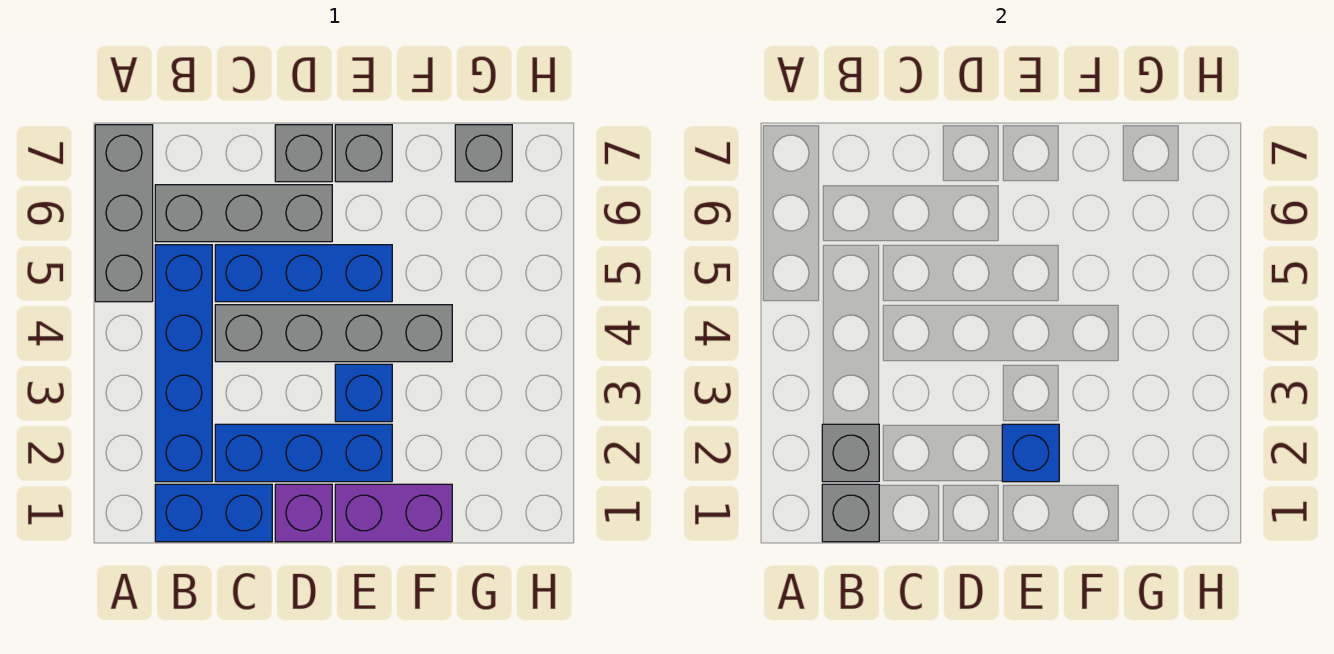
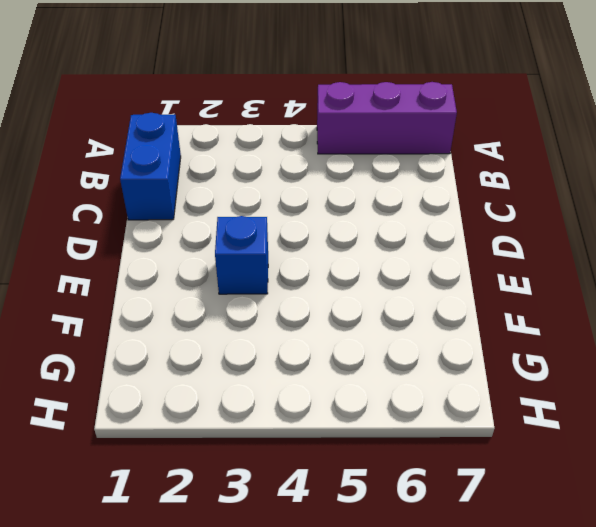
purple 1x3 brick [317,82,457,154] -> grey 1x3 brick [95,125,153,302]
none -> blue 1x4 brick [155,245,212,482]
none -> grey 1x3 brick [155,185,332,242]
none -> blue 1x3 brick [215,424,392,482]

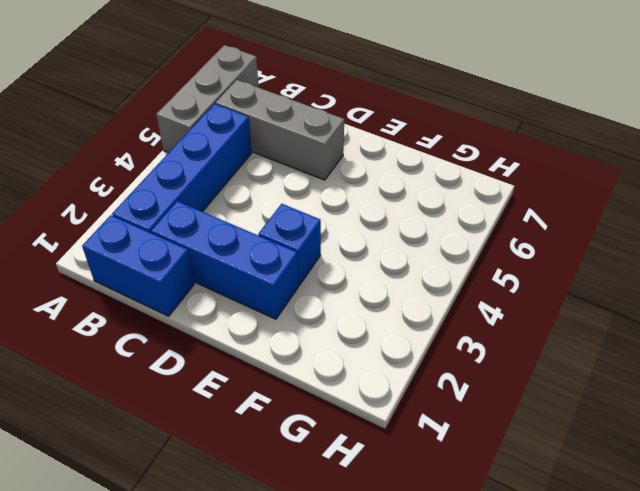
none -> grey 1x4 brick [215,305,452,362]
none -> blue 1x3 brick [215,245,392,302]
none -> purple 1x1 brick [275,484,332,542]

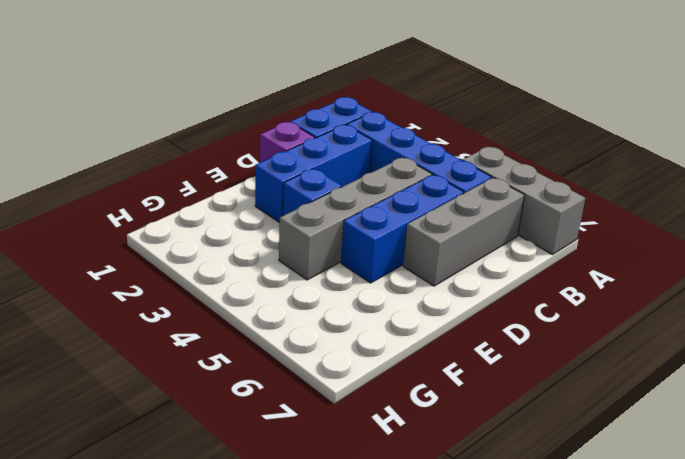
none -> grey 1x1 brick [275,125,332,182]
none -> purple 1x2 brick [335,484,452,542]
none -> grey 1x1 brick [335,125,392,182]

